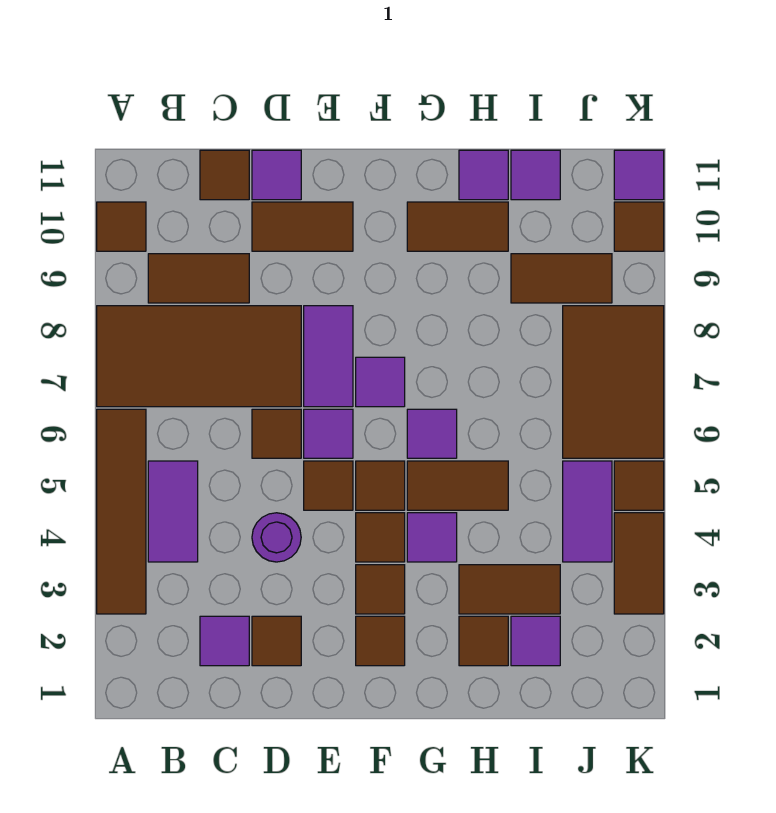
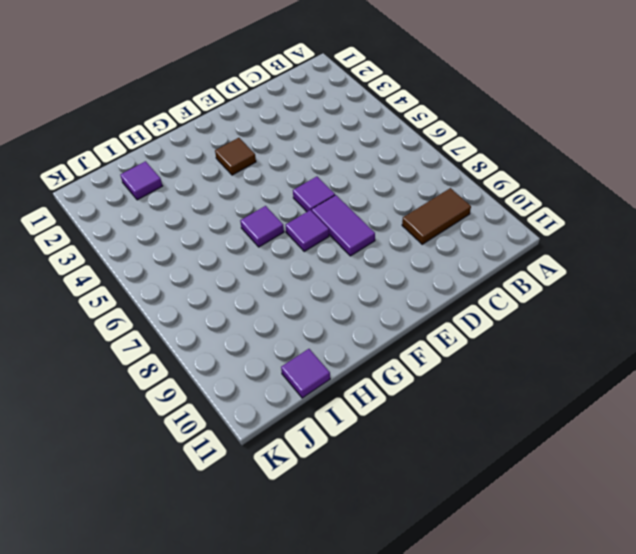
none -> brown 1x4 tile [97,409,146,614]
none -> brown 2x4 tile [97,306,301,407]
none -> brown 1x1 tile [97,202,146,251]
none -> purple 1x2 tile [148,461,198,562]

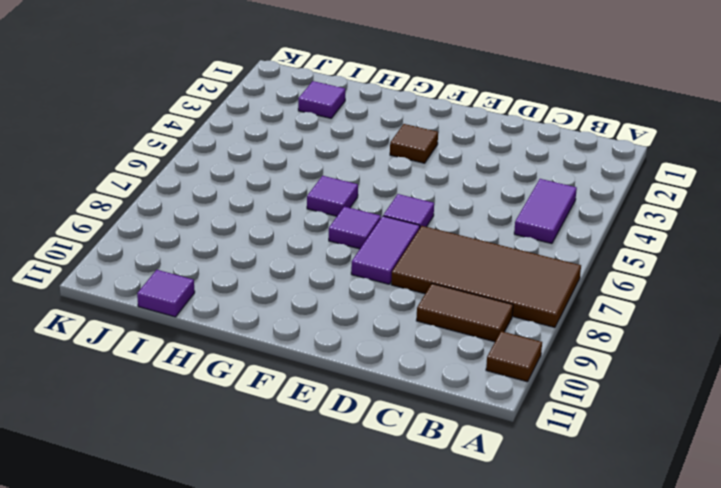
none -> brown 1x4 tile [97,409,146,614]
none -> purple 1x1 tile [200,616,249,666]
none -> brown 1x1 tile [200,150,249,200]
none -> brown 1x1 tile [252,616,301,666]

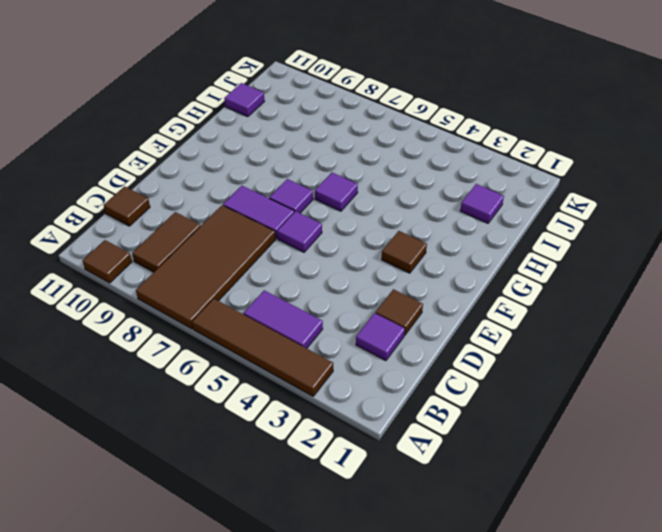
none -> purple 1x1 round brick [252,513,301,562]
none -> brown 1x1 tile [252,409,301,458]
none -> brown 1x2 tile [252,202,353,251]
none -> purple 1x1 tile [252,150,301,200]

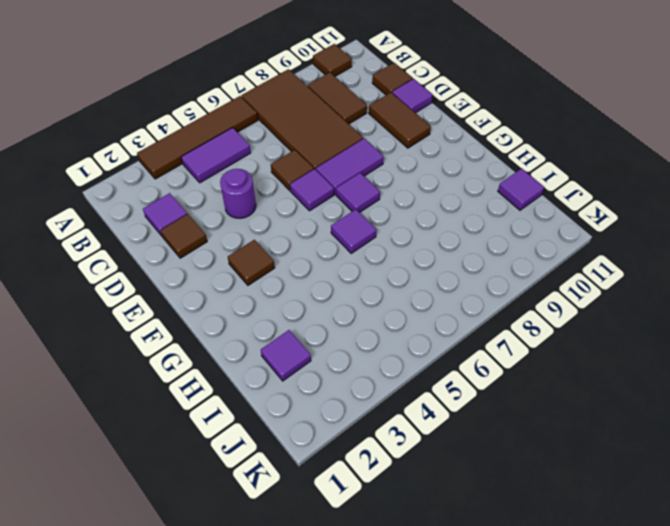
none -> brown 1x1 tile [304,461,353,510]
none -> brown 1x1 tile [356,616,405,666]
none -> brown 1x1 tile [356,513,405,562]
none -> brown 1x1 tile [356,461,405,510]

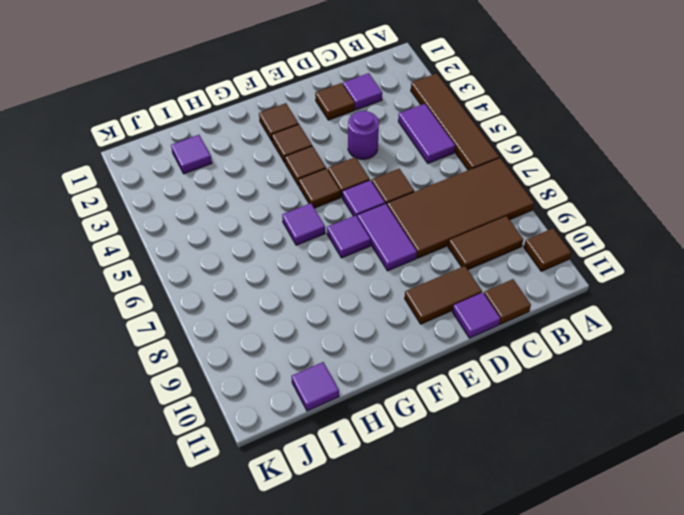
none -> purple 1x1 tile [407,513,457,562]
none -> brown 1x2 tile [407,461,508,510]
none -> brown 1x2 tile [407,202,508,251]
none -> brown 1x1 tile [459,616,508,666]

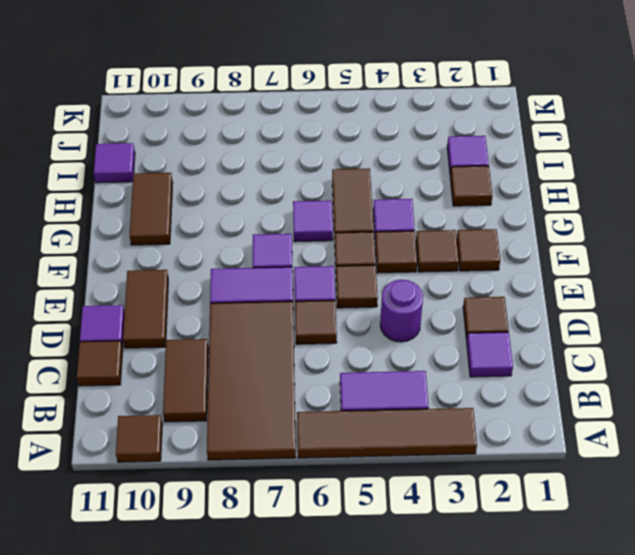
none -> brown 1x2 tile [459,565,560,614]
none -> purple 1x1 tile [459,150,508,200]
none -> brown 1x2 tile [511,254,612,303]
none -> purple 1x2 tile [563,461,612,562]

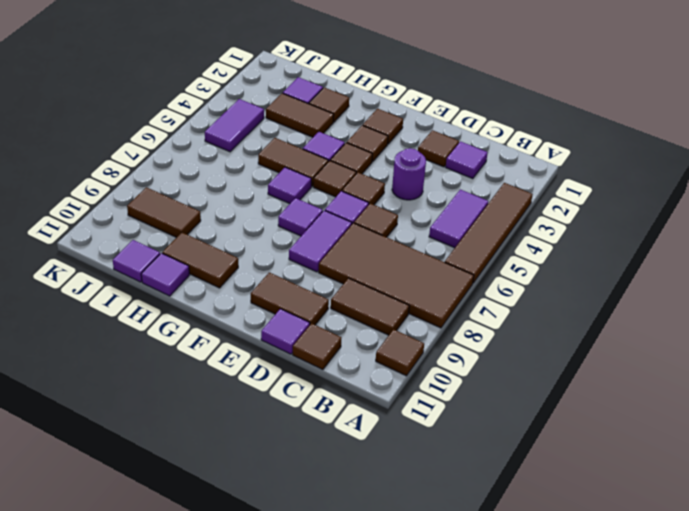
none -> brown 2x3 tile [563,306,664,458]
none -> brown 1x2 tile [614,513,664,614]
none -> brown 1x1 tile [614,461,664,510]
none -> brown 1x1 tile [614,202,664,251]

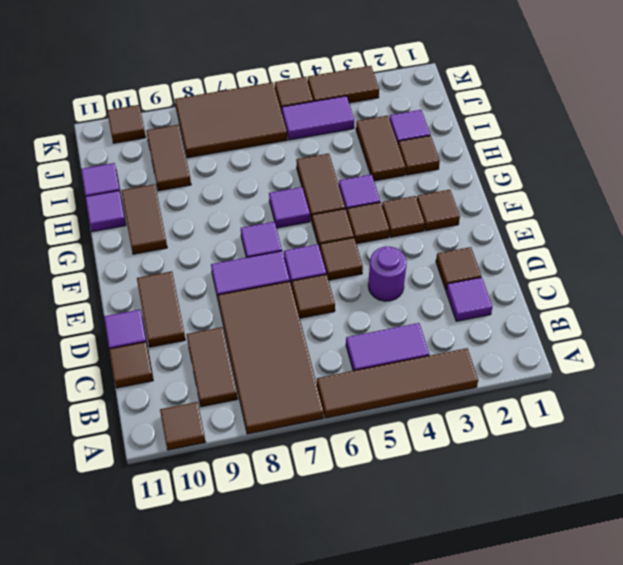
none -> purple 1x1 tile [614,150,664,200]

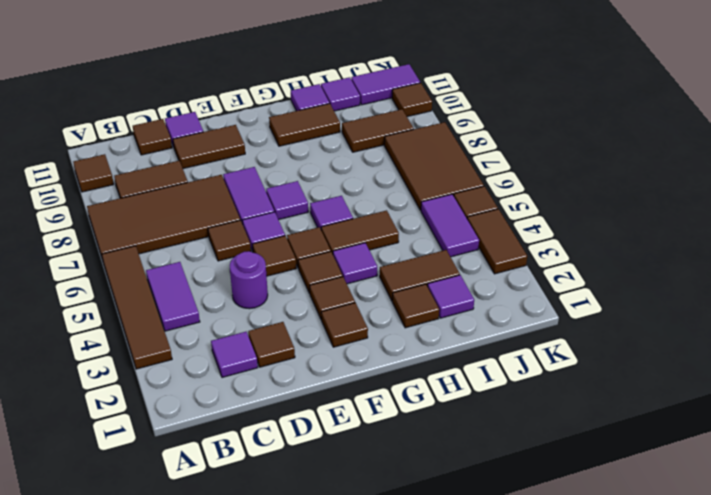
purple 1x2 tile [351,64,420,105] -> purple 1x1 tile [614,150,664,200]

